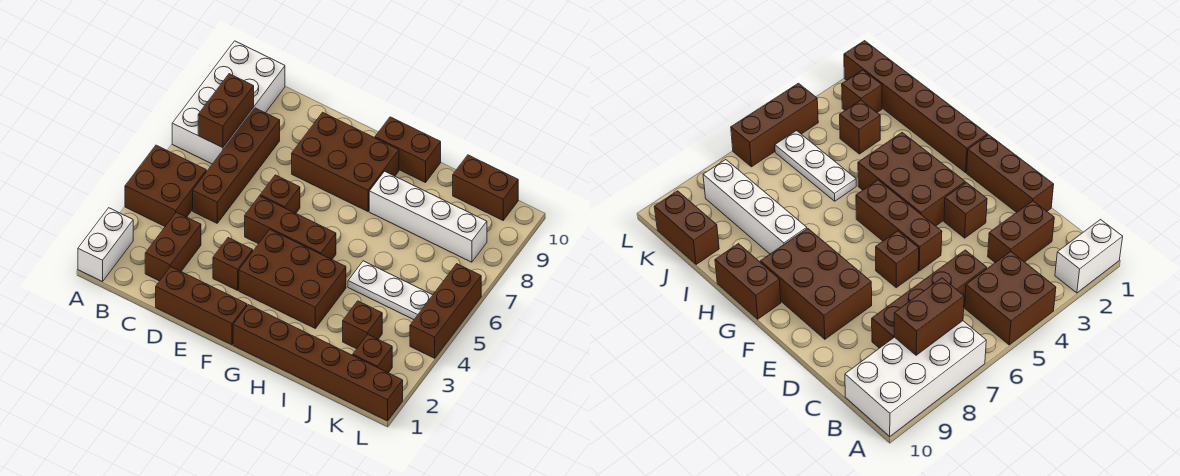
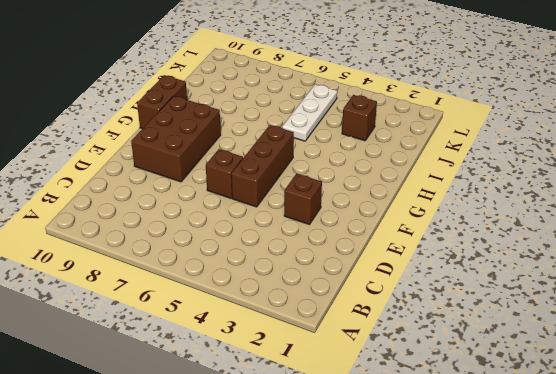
none -> white 1x2 brick [78,208,133,282]
none -> brown 2x2 brick [125,145,206,226]
none -> white 2x4 brick [172,41,285,164]

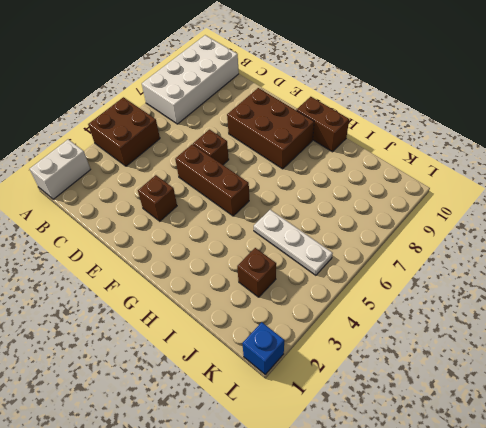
blue 1x1 brick [242,322,284,374] -> brown 1x6 brick [233,305,403,421]
none -> brown 1x2 brick [145,212,201,281]
none -> brown 1x4 brick [193,108,280,223]
none -> brown 1x3 brick [156,267,247,345]

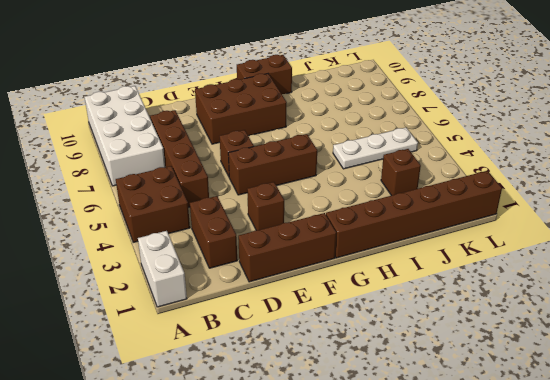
none -> brown 2x3 brick [239,230,346,328]
none -> white 1x4 brick [369,171,487,262]
none -> brown 1x2 brick [453,155,518,220]

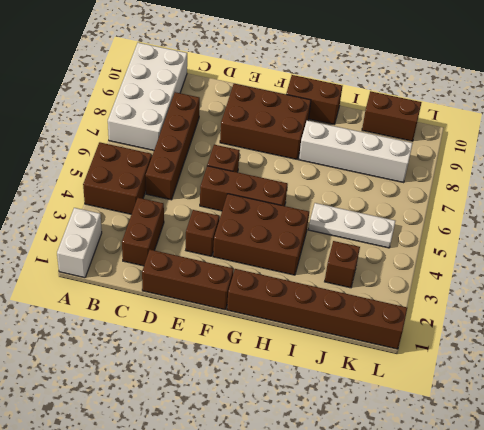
none -> brown 1x1 brick [353,335,392,373]
none -> brown 1x3 brick [410,264,481,358]
none -> brown 1x2 brick [198,74,254,148]

